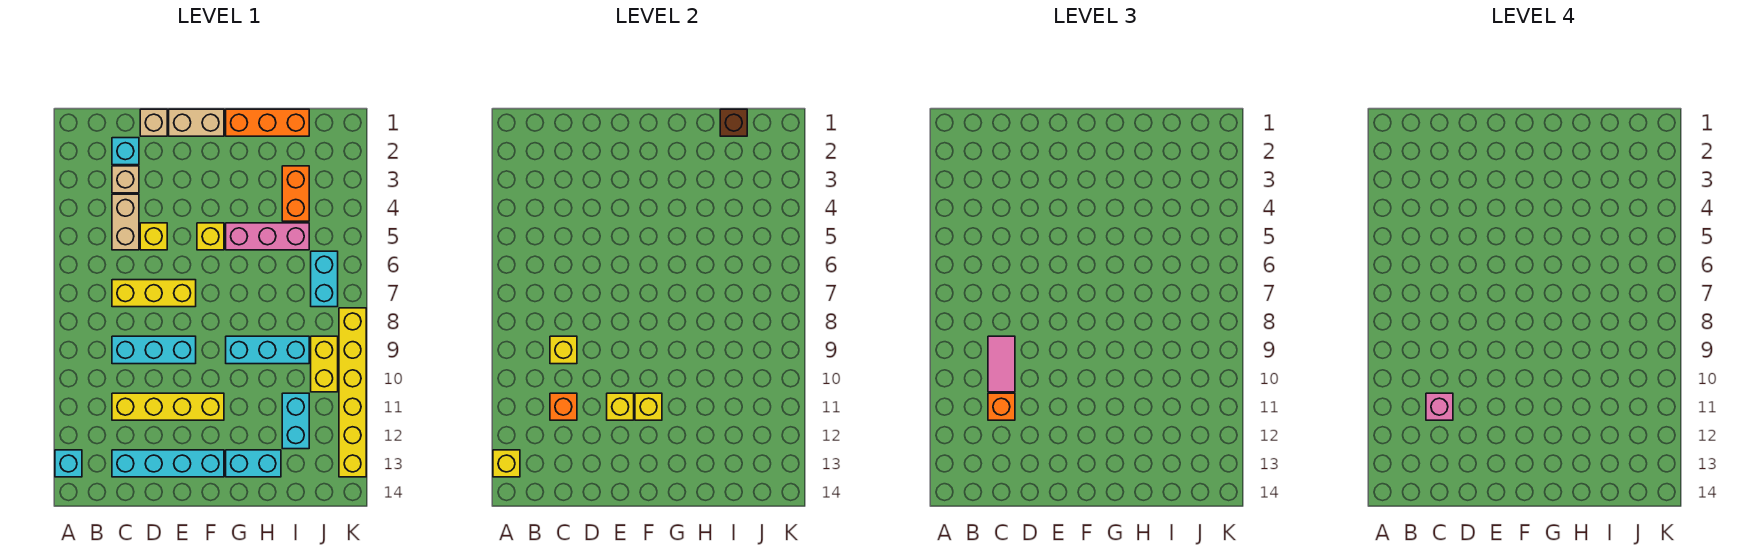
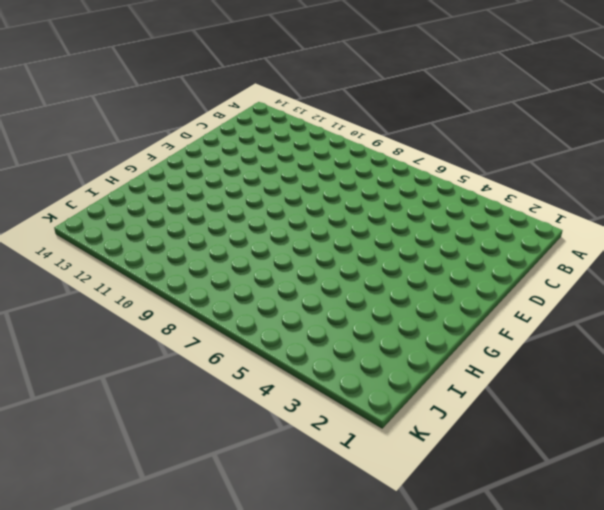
none -> cyan 1x1 brick [55,450,82,477]
none -> cyan 1x1 brick [112,138,139,165]
none -> tan 1x1 brick [112,166,139,193]
none -> tan 1x2 brick [112,194,139,250]

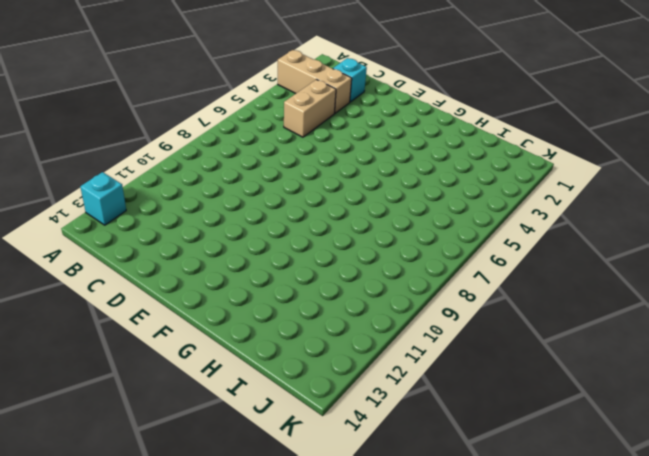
tan 1x3 brick [278,50,352,113] -> tan 1x1 brick [112,166,139,193]
none -> yellow 1x3 brick [112,280,196,307]
none -> cyan 1x3 brick [112,336,196,364]
none -> yellow 1x4 brick [112,393,224,420]
none -> cyan 1x4 brick [112,450,224,477]

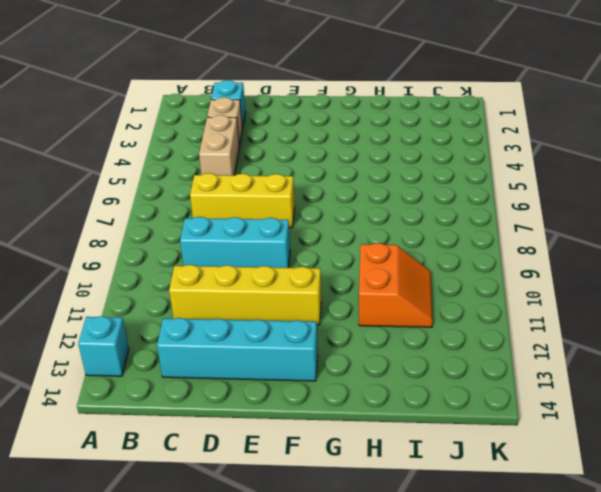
orange 2x2 slope [359,243,433,327] -> cyan 1x2 brick [282,393,309,449]
none -> tan 1x1 brick [140,109,167,136]
none -> yellow 1x1 brick [140,223,167,250]
none -> tan 1x2 brick [169,109,224,136]
none -> yellow 1x1 brick [197,223,224,250]

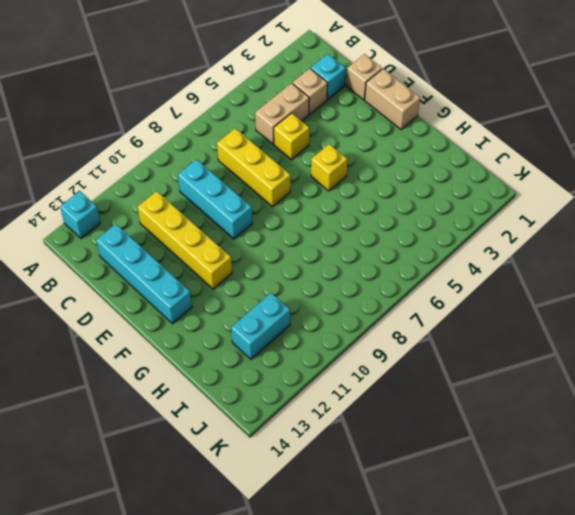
none -> orange 1x3 brick [226,109,309,136]
none -> pink 1x3 brick [226,223,309,250]
none -> cyan 1x3 brick [226,336,309,364]
none -> cyan 1x2 brick [226,450,281,477]

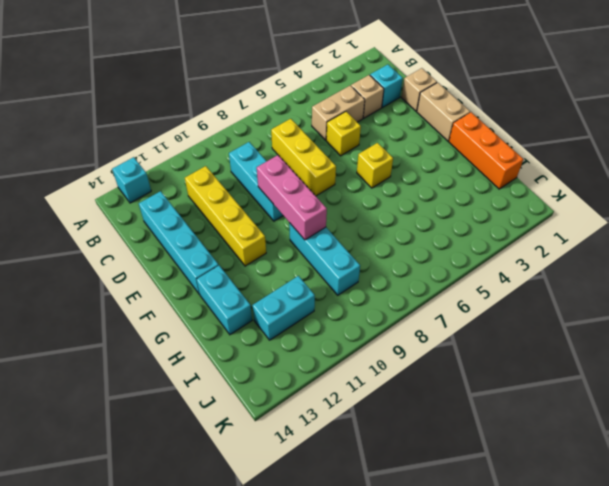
pink 1x3 brick [257,155,327,240] -> pink 1x3 brick moved to [226,223,309,250]
none -> orange 1x2 brick [282,166,309,221]
none -> cyan 1x2 brick [311,251,338,307]
none -> yellow 1x2 brick [311,336,338,392]
none -> yellow 1x6 brick [339,308,366,477]

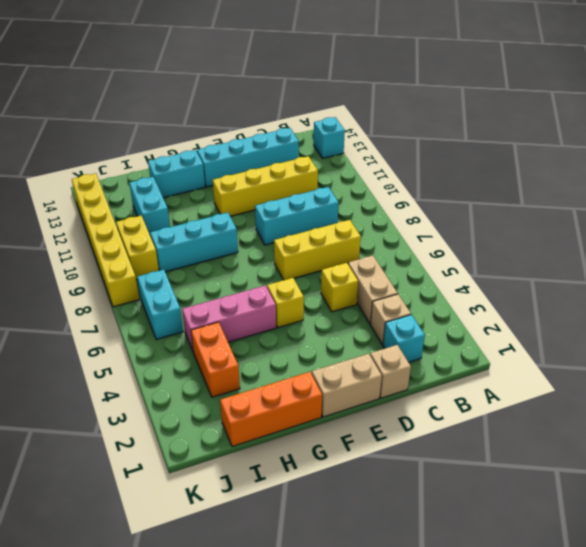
none -> yellow 1x1 brick [493,450,520,477]
none -> yellow 1x1 brick [550,336,577,364]
none -> orange 1x1 brick [550,393,577,420]
none -> yellow 1x1 brick [607,393,634,420]

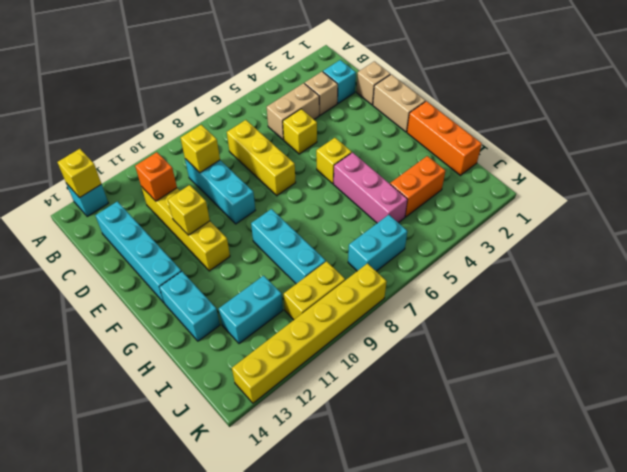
none -> yellow 1x1 brick [635,393,662,420]
none -> brown 1x1 brick [720,109,747,136]
none -> pink 1x2 tile [988,336,1015,392]
none -> orange 1x1 brick [988,393,1015,420]

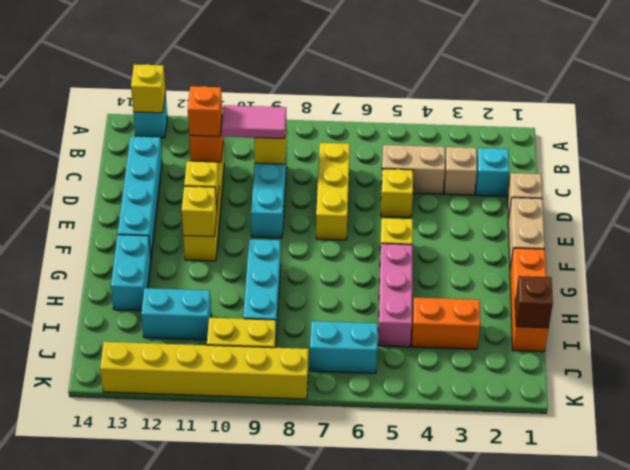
none -> pink 1x1 brick [1426,393,1453,420]

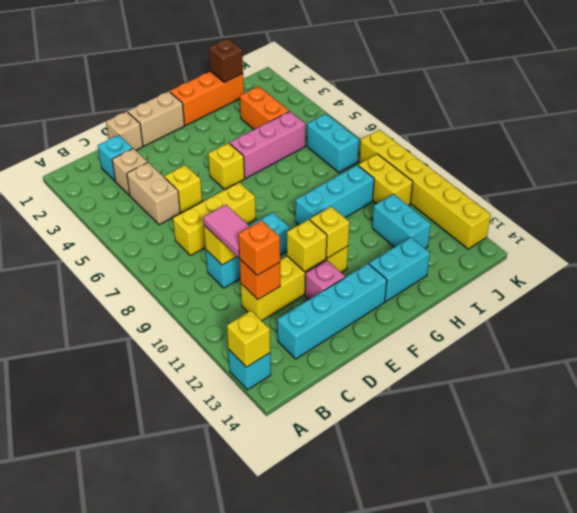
pink 1x1 brick [305,260,345,299] -> pink 1x1 brick moved to [1426,393,1453,420]

